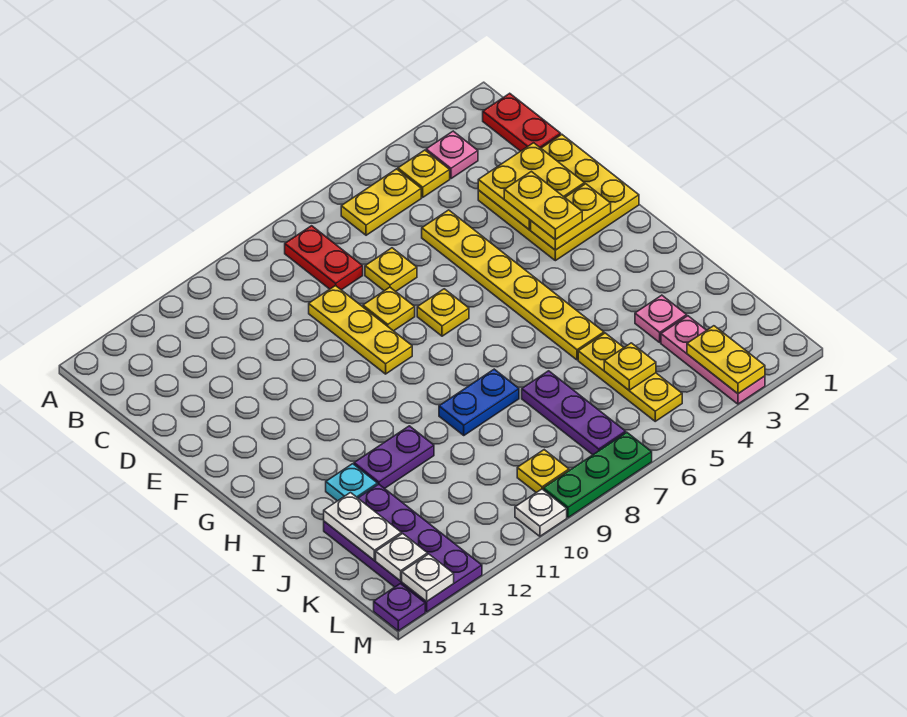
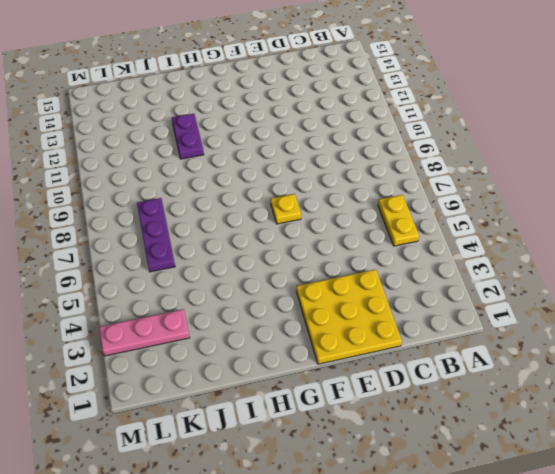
purple 1x3 plate [137,198,175,272] -> purple 1x3 plate turned to [522,371,626,455]
none -> red 1x2 plate [483,93,561,151]
none -> pink 1x1 plate [426,131,478,179]
none -> yellow 1x1 plate [398,150,450,197]
none -> red 1x2 plate [285,226,363,290]

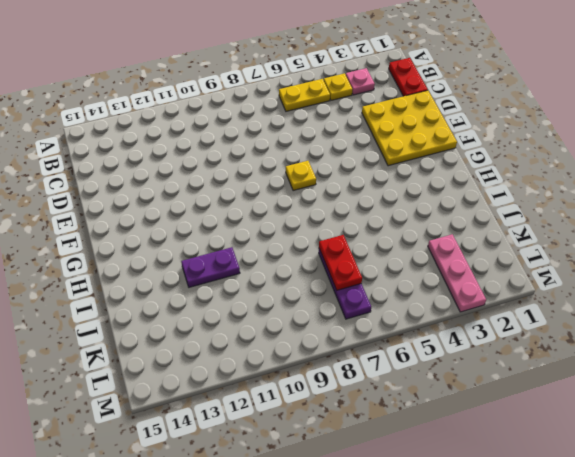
red 1x2 plate [319,235,362,290] -> red 1x2 plate moved to [285,226,363,290]
none -> yellow 1x6 plate [422,210,604,360]
none -> yellow 1x1 plate [365,248,417,291]
none -> yellow 1x3 plate [309,285,412,374]
none -> yellow 1x1 plate [363,287,415,331]

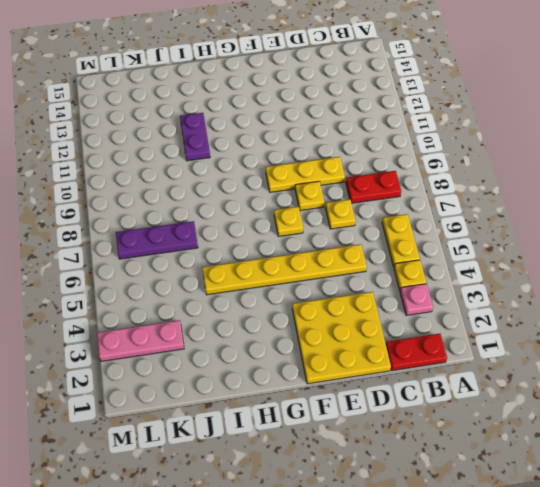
none -> blue 1x2 plate [439,369,519,435]
none -> cyan 1x1 plate [326,464,378,501]
none -> pink 1x1 plate [635,295,687,342]
none -> yellow 1x3 plate [578,333,682,421]

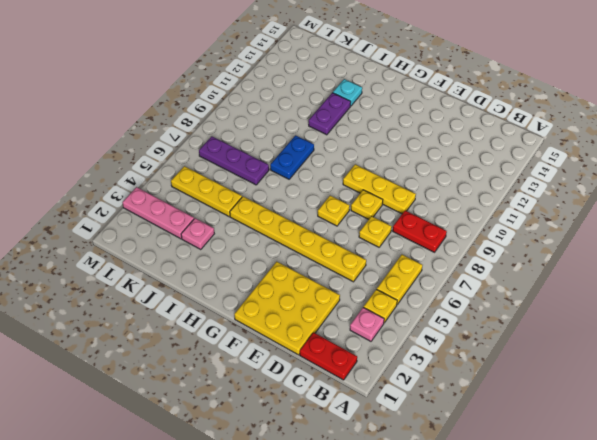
none -> purple 2x4 plate [324,484,482,612]
none -> yellow 1x1 plate [517,450,569,493]
none -> green 1x3 plate [543,432,652,518]
none -> white 1x1 plate [515,489,567,536]

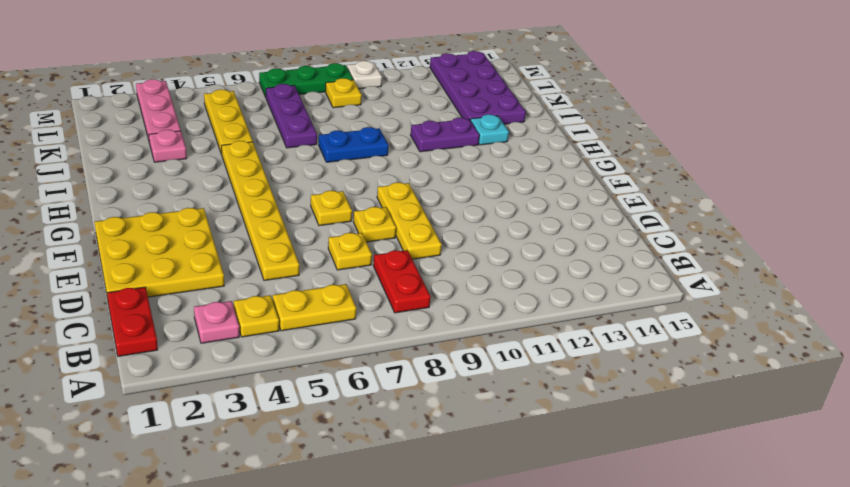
none -> purple 1x1 plate [374,584,425,631]
none -> yellow 2x2 plate [478,143,585,229]
none -> yellow 1x2 plate [531,184,611,250]
none -> white 1x2 plate [324,493,401,560]

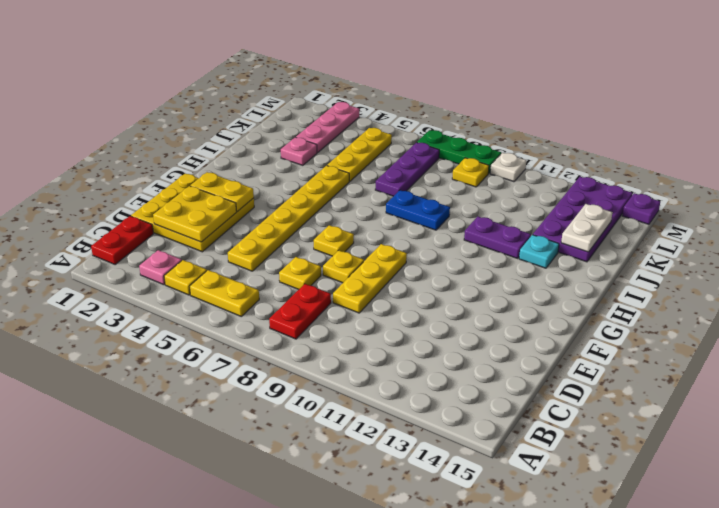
none -> yellow 1x1 plate [604,343,656,390]
none -> yellow 1x2 plate [687,326,765,394]
none -> white 1x1 plate [376,533,427,581]
none -> white 1x1 plate [402,554,454,602]

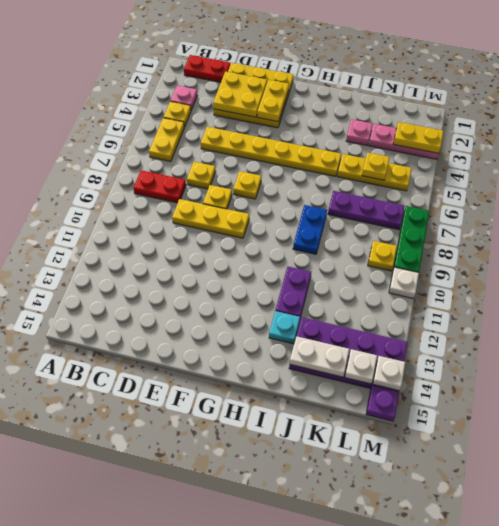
none -> yellow 1x2 plate [504,171,582,240]

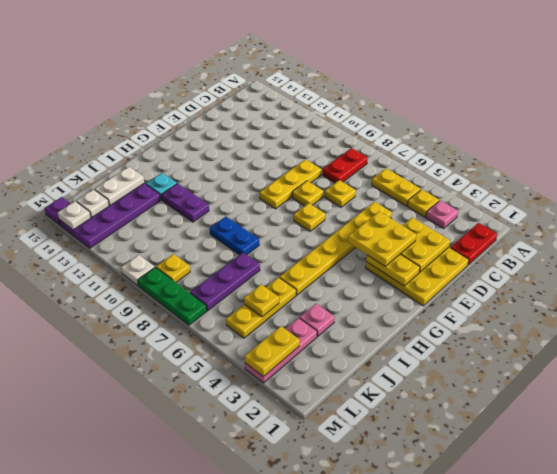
yellow 2x2 plate [348,211,416,266] -> yellow 1x2 plate [504,171,582,240]

